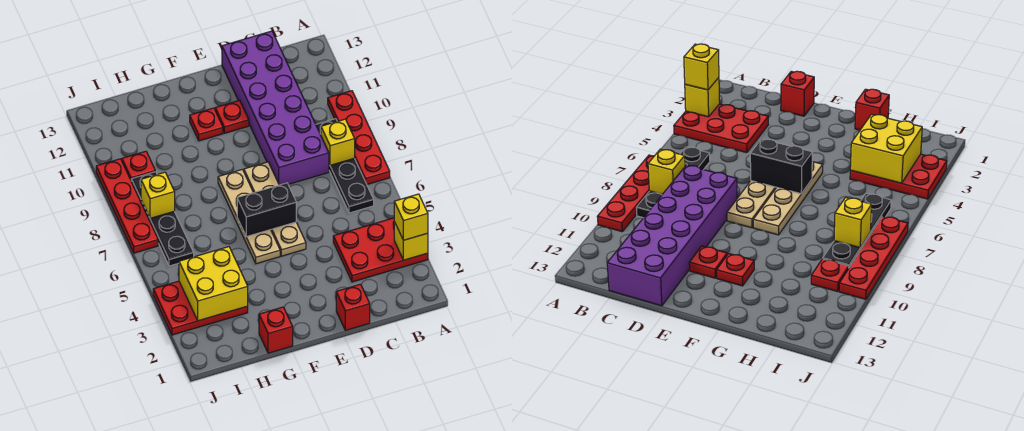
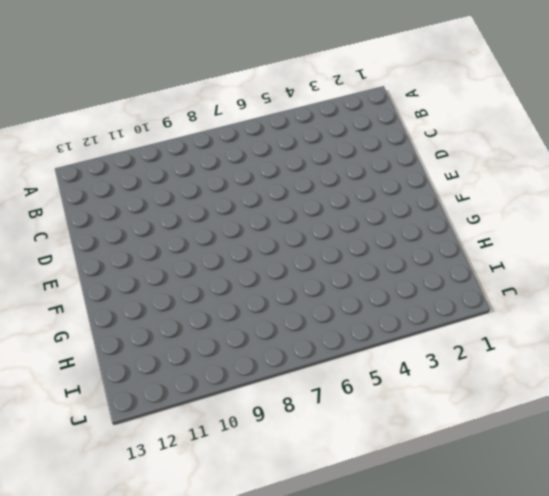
none -> red 2x3 plate [333,218,428,282]
none -> red 1x4 plate [328,91,390,184]
none -> black 1x4 plate [316,119,374,213]

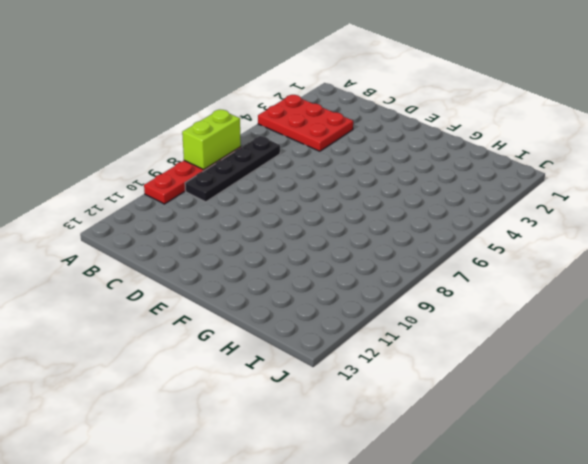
lime 1x2 brick [182,110,241,169] -> none
none -> purple 2x6 brick [222,31,329,185]
none -> red 1x1 brick [336,284,370,330]
none -> tan 1x4 plate [244,162,306,256]

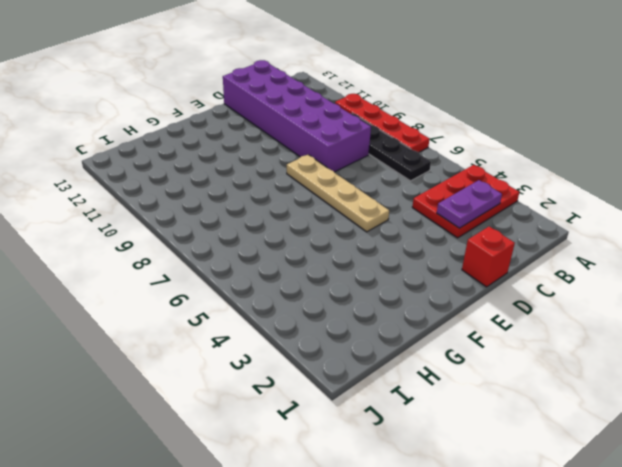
purple 1x2 plate [437,180,502,228] -> none
none -> red 1x1 plate [215,100,249,133]
none -> tan 1x4 plate [218,169,280,264]
none -> red 1x1 plate [190,108,223,141]

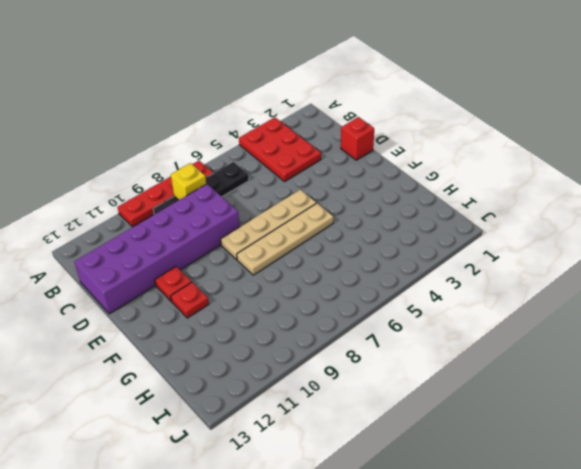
none -> red 1x1 brick [259,307,293,353]
none -> red 2x3 plate [153,281,248,335]
none -> black 1x4 plate [131,172,194,266]

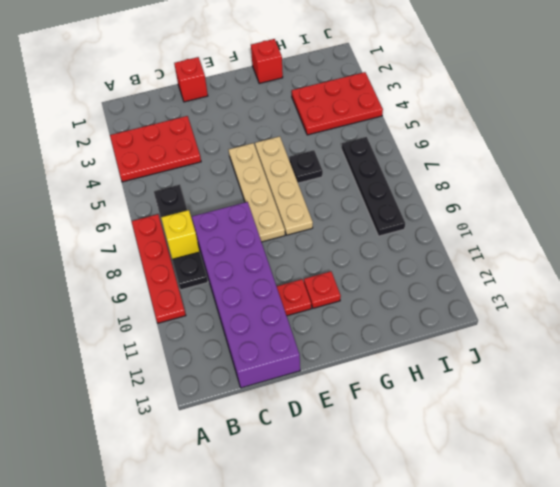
black 1x1 plate [289,150,323,183] -> none
none -> red 1x1 plate [122,151,155,180]
none -> red 1x4 plate [96,159,158,253]
none -> yellow 1x1 brick [394,222,428,260]

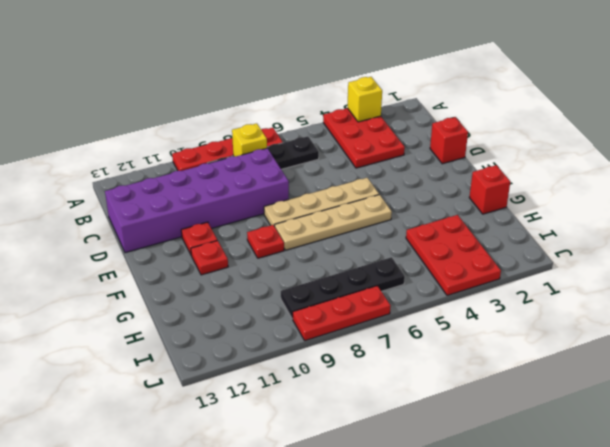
red 1x1 plate [247,225,284,258] -> red 1x1 plate moved to [122,151,155,180]
red 1x3 plate [293,286,391,341] -> red 1x4 plate [96,159,158,253]
none -> black 1x2 brick [237,183,296,237]
none -> yellow 2x2 brick [179,247,248,321]
none -> yellow 1x1 brick [141,172,175,218]

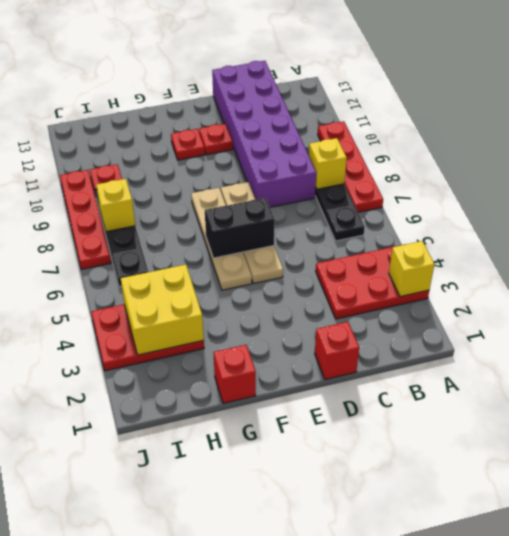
none -> yellow 1x1 brick [394,194,428,240]

